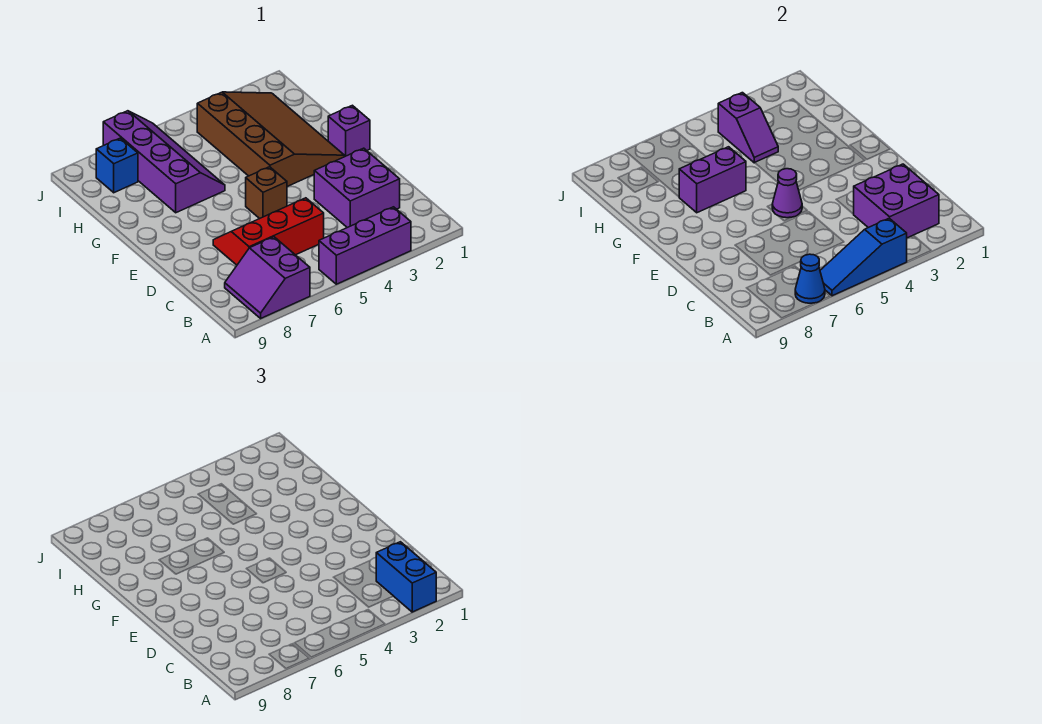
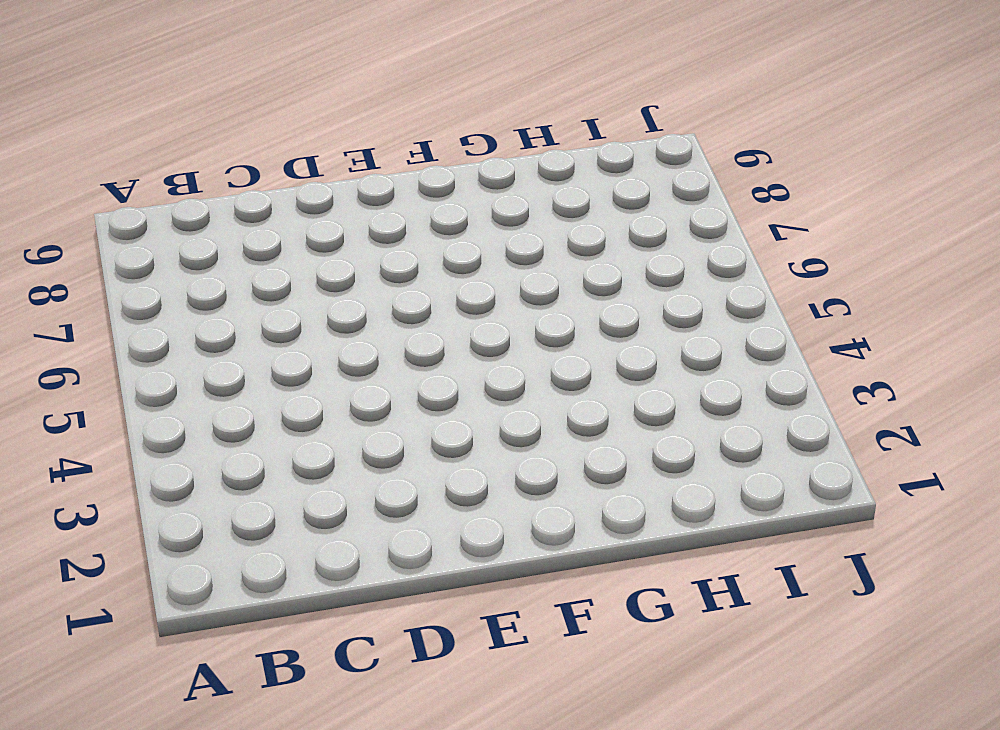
none -> purple 1x3 brick [319,207,411,284]
none -> purple 2x2 slope [225,237,310,318]
none -> purple 2x2 brick [314,148,400,228]

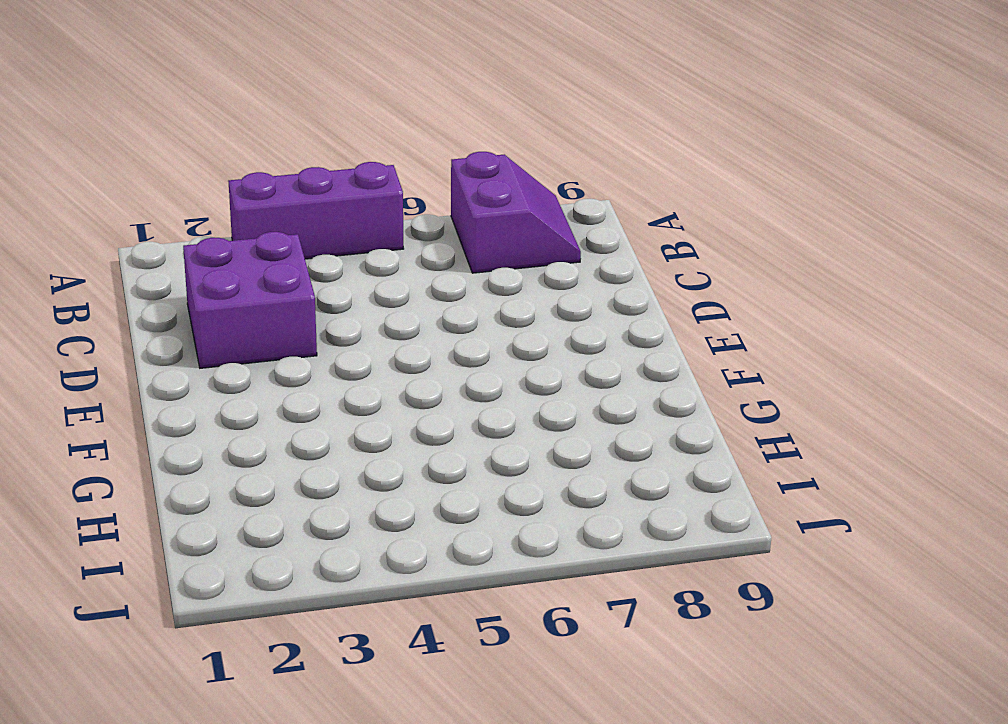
none -> red 2x3 slope [213,198,324,265]
none -> brown 1x1 brick [246,167,287,219]
none -> purple 1x1 brick [328,105,370,156]

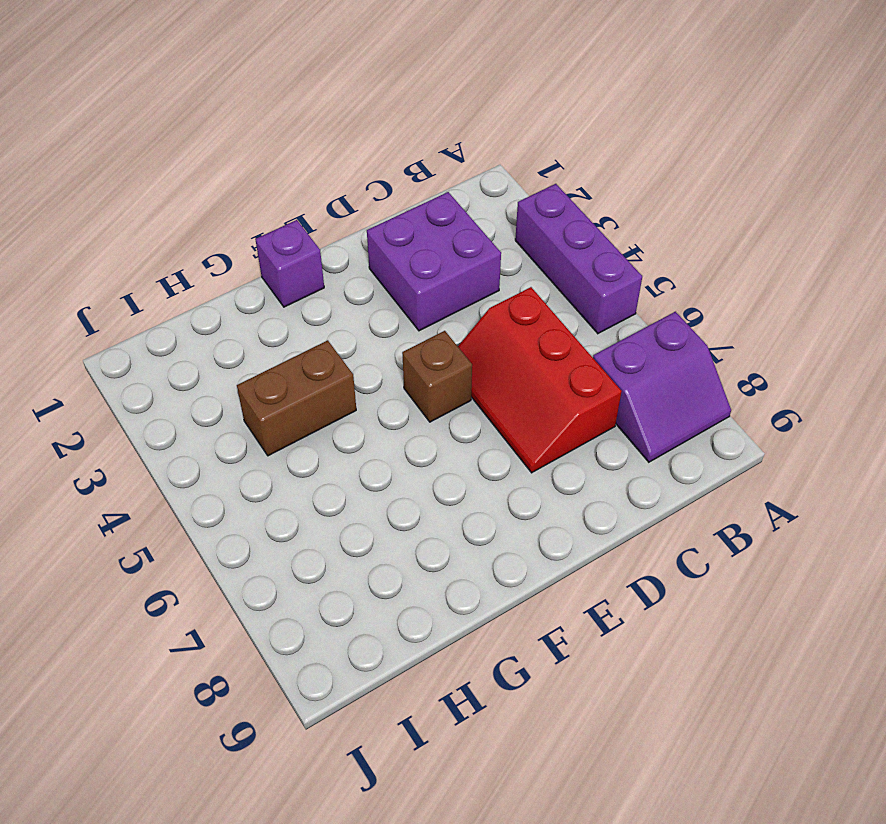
brown 1x2 brick [237,340,356,456] -> brown 3x4 slope [197,92,345,186]
none -> purple 2x4 slope [103,111,225,213]
none -> blue 1x1 brick [96,138,138,193]
none -> blue 1x3 slope [820,218,907,296]

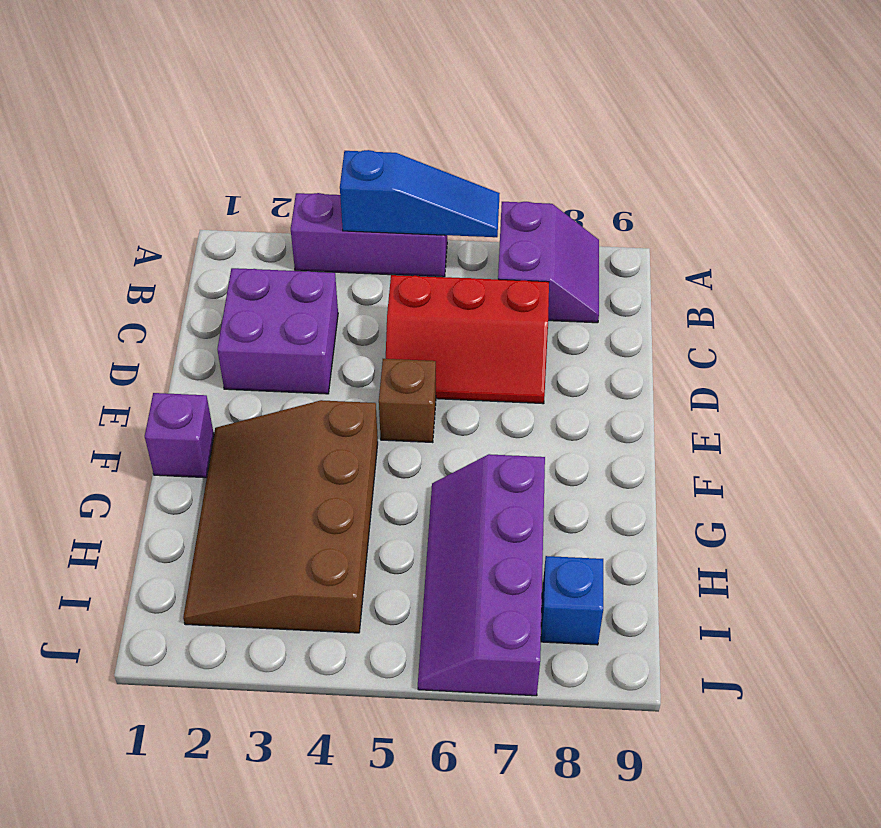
none -> blue 1x1 cone [795,254,825,303]
none -> purple 2x2 brick [854,164,939,238]
none -> purple 1x1 cone [772,169,802,218]

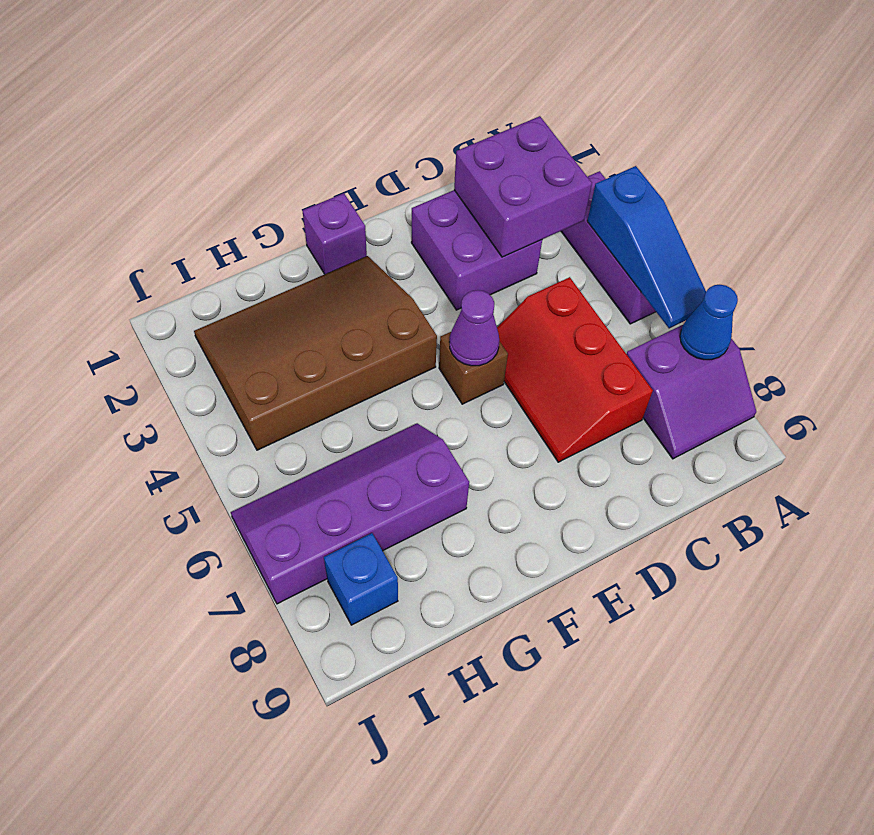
none -> purple 1x2 brick [679,147,746,213]
none -> purple 1x2 slope [718,93,778,163]
none -> blue 1x2 brick [376,542,436,612]

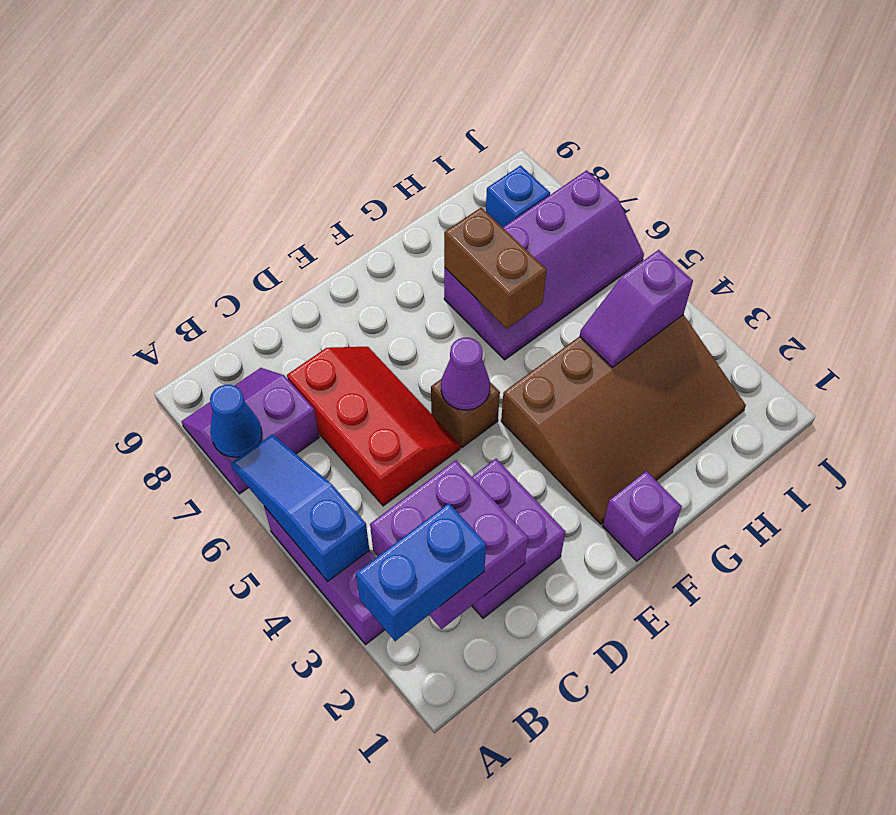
brown 1x2 brick [444,208,546,329] -> purple 1x2 brick [679,147,746,213]

